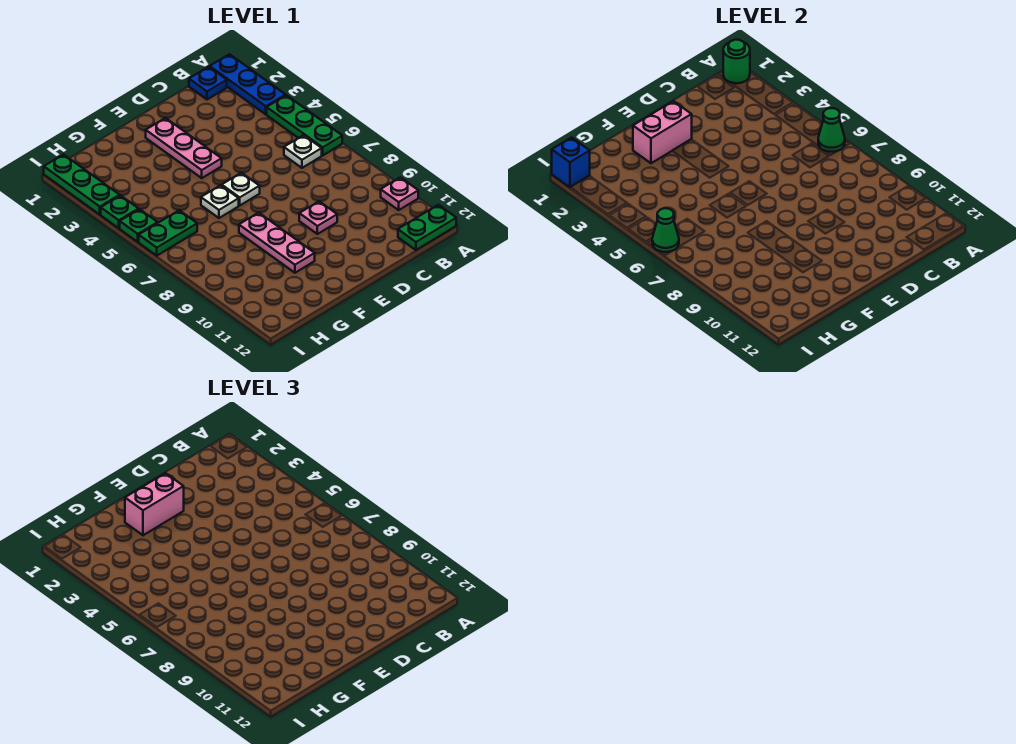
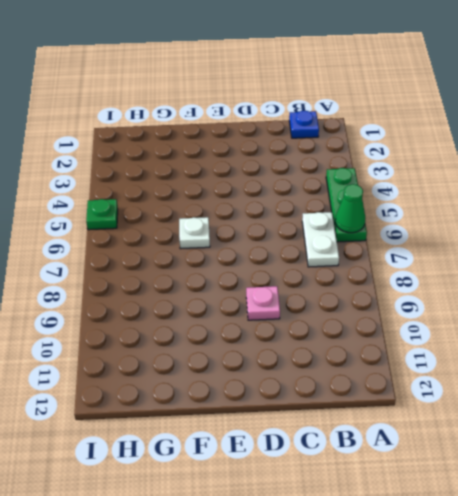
white 1x2 plate [302,212,339,267] -> white 1x1 plate [284,135,322,168]
none -> blue 1x3 plate [210,54,286,114]
none -> pink 1x1 plate [381,177,418,210]
none -> green 1x2 plate [398,205,456,250]

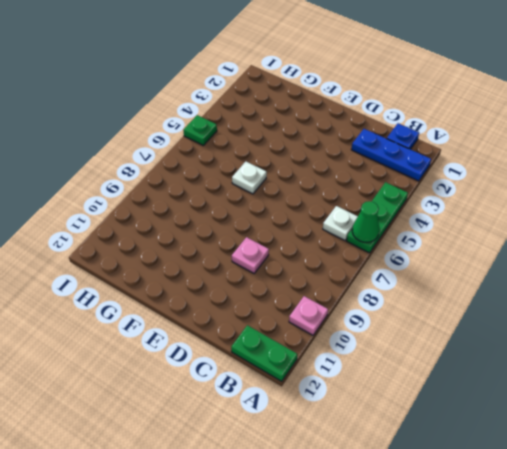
blue 1x3 plate [351,129,431,181] -> blue 1x3 plate turned to [210,54,286,114]
none -> pink 1x3 plate [146,118,222,178]
none -> white 1x1 plate [222,173,260,205]
none -> pink 1x3 plate [239,213,315,273]

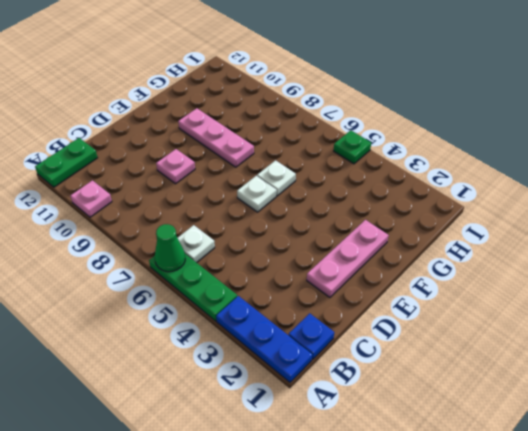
pink 1x3 plate [307,220,389,298] -> pink 1x3 plate turned to [146,118,222,178]
none -> green 1x2 plate [139,210,197,256]
none -> green 1x3 plate [44,155,120,215]
none -> green 1x1 plate [101,195,139,228]

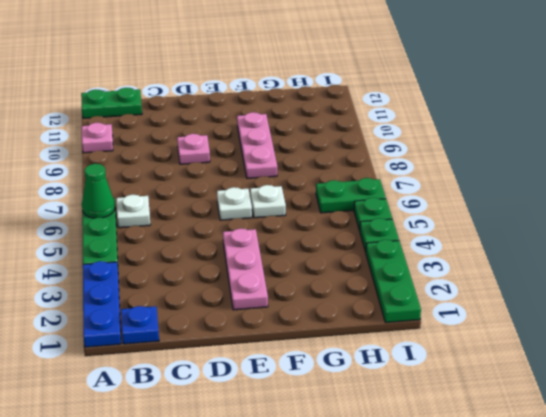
none -> green 1x1 round brick [723,40,750,83]
none -> pink 1x2 brick [633,101,692,163]
none -> blue 1x1 brick [552,138,590,187]

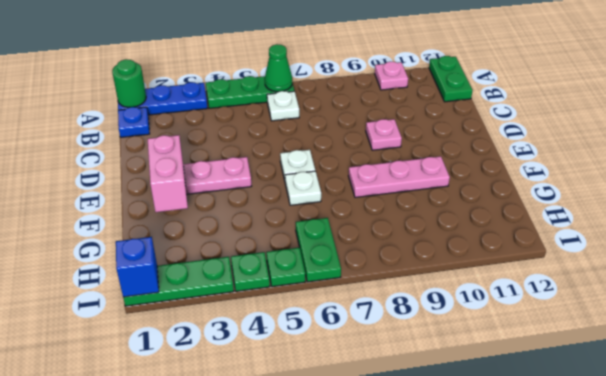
none -> green 1x1 cone [652,208,679,252]
none -> pink 1x2 brick [125,473,184,535]

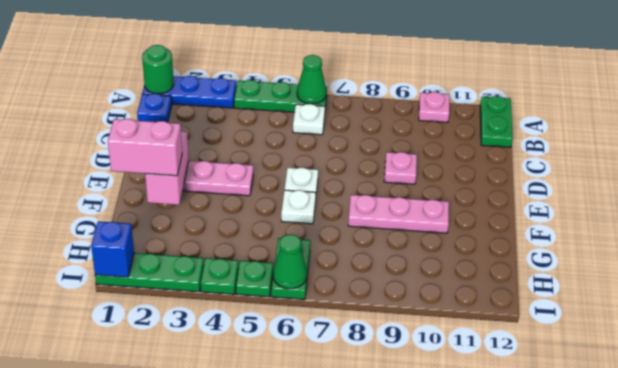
pink 1x2 brick [108,119,182,176] -> pink 1x2 brick turned to [125,473,184,535]

